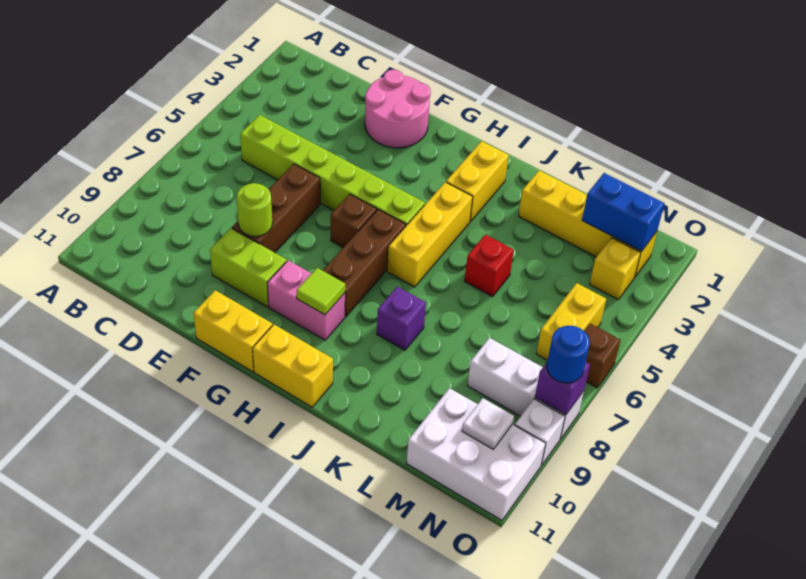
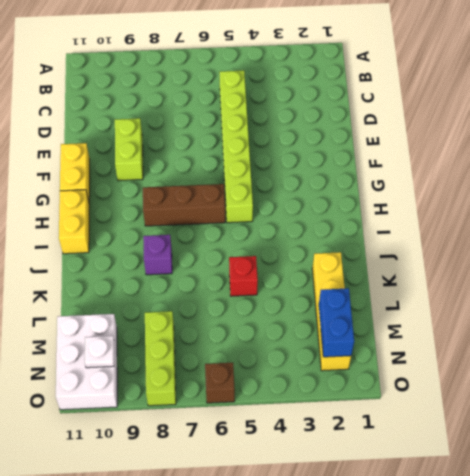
lime 1x3 brick [145,311,176,406] -> white 1x3 brick [468,338,584,439]
none -> pink 2x2 round brick [365,70,431,148]
none -> brown 1x3 brick [232,164,320,253]
none -> brown 1x1 brick [331,194,377,248]

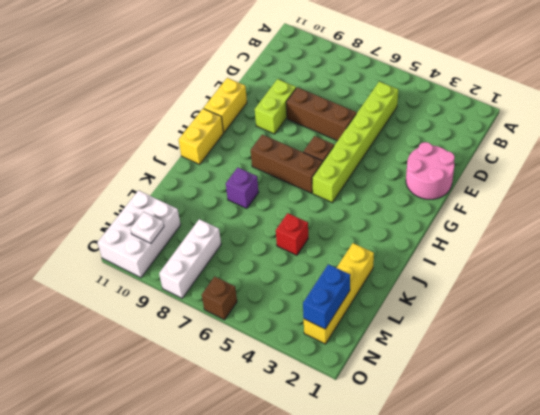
none -> pink 1x2 brick [267,260,345,340]
none -> yellow 1x2 brick [446,141,509,221]
none -> yellow 1x3 brick [387,182,473,287]

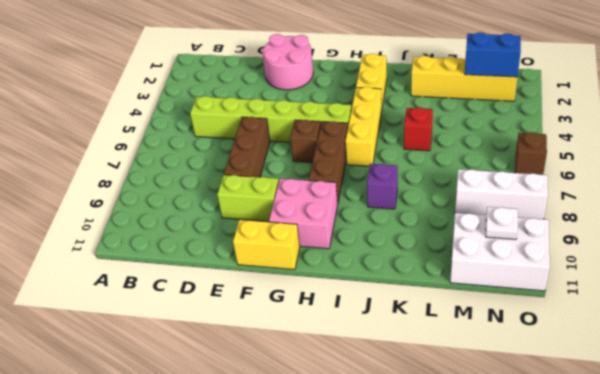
pink 2x2 brick [269,179,338,249] -> pink 1x2 brick [267,260,345,340]
none -> yellow 1x2 brick [253,325,333,407]
none -> yellow 1x1 brick [590,238,641,299]
none -> yellow 1x2 brick [536,283,606,361]

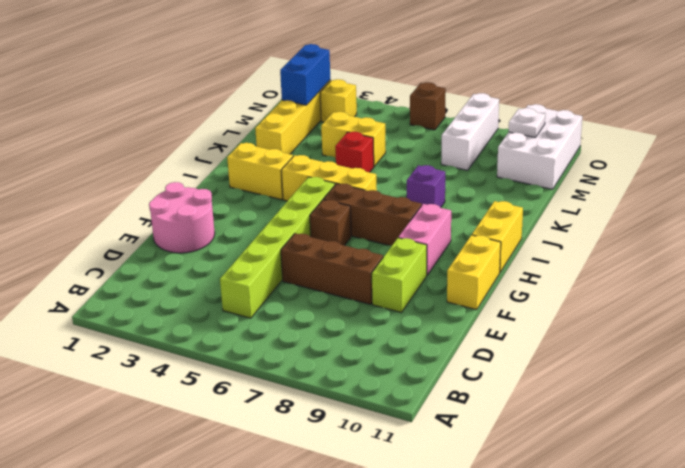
yellow 1x2 brick [321,112,386,167] -> yellow 1x2 brick moved to [536,283,606,361]
none -> white 1x1 brick [515,399,565,465]
none -> lime 1x1 round brick [237,183,272,237]
none -> lime 1x1 tile [297,268,345,315]

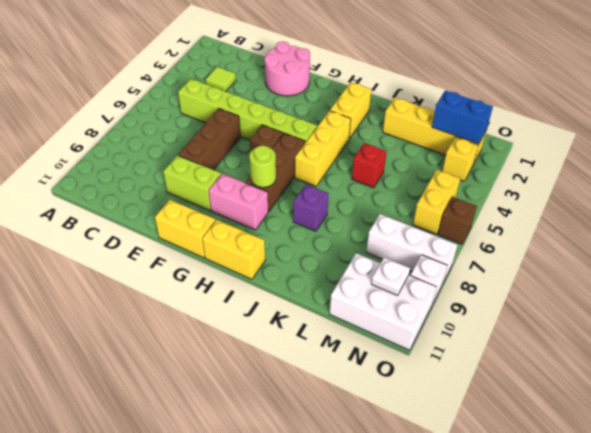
lime 1x1 tile [206,67,236,92] -> lime 1x1 tile moved to [297,268,345,315]
lime 1x1 round brick [249,146,276,187] -> lime 1x1 round brick moved to [237,183,272,237]
none -> purple 1x1 brick [535,362,590,415]
none -> blue 1x1 round brick [547,326,590,383]

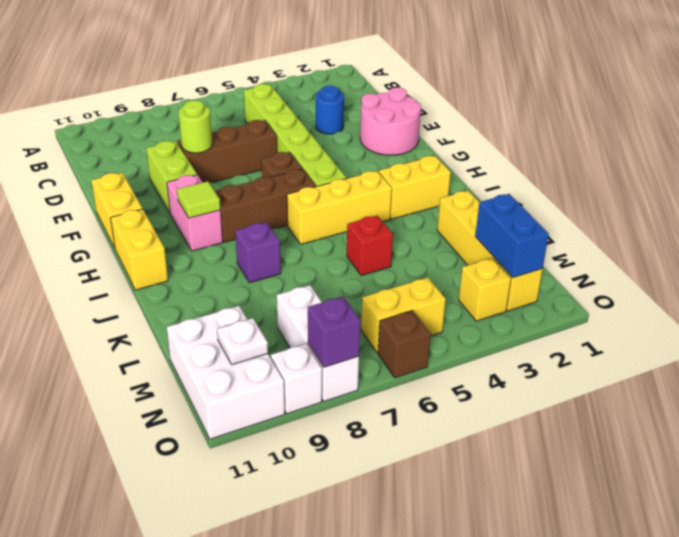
blue 1x1 round brick [316,86,344,134] -> blue 1x1 round brick moved to [547,326,590,383]

